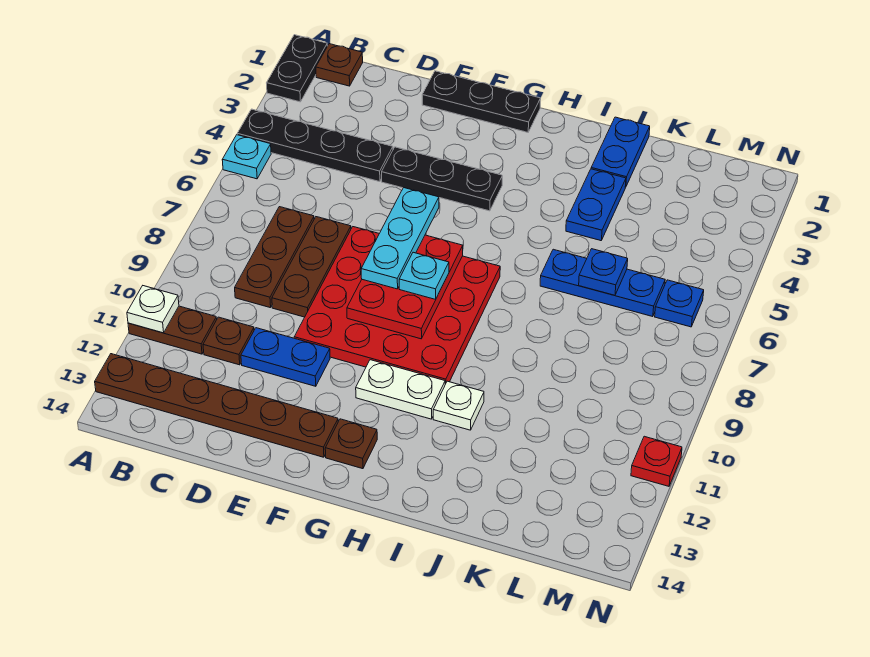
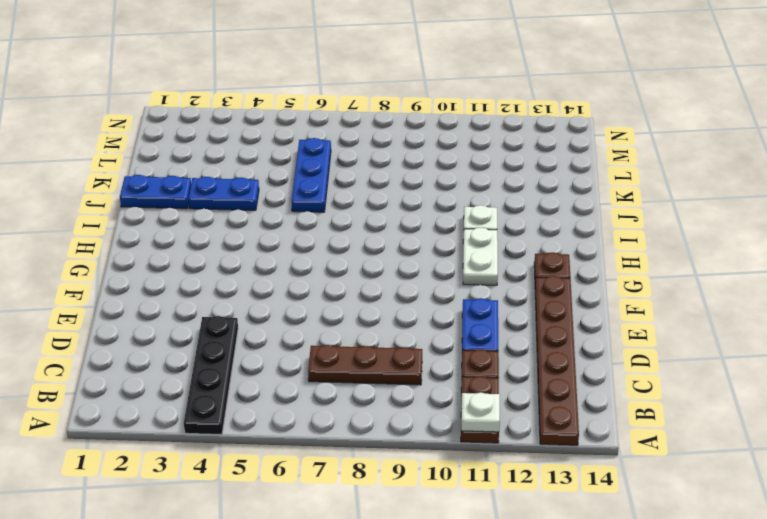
none -> black 1x2 plate [267,35,327,102]
none -> cyan 1x1 plate [222,135,271,179]
none -> brown 1x1 plate [316,44,363,86]

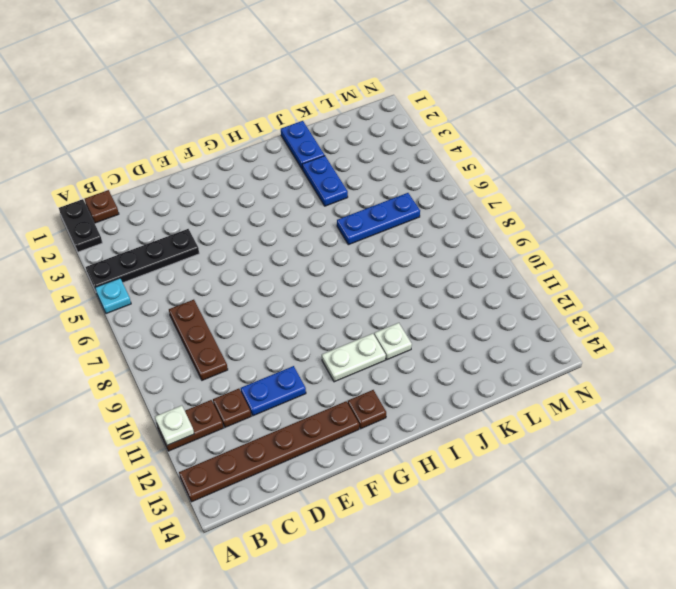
none -> brown 1x3 plate [272,217,351,317]
none -> black 1x3 plate [422,71,541,132]
none -> black 1x3 plate [382,147,502,211]

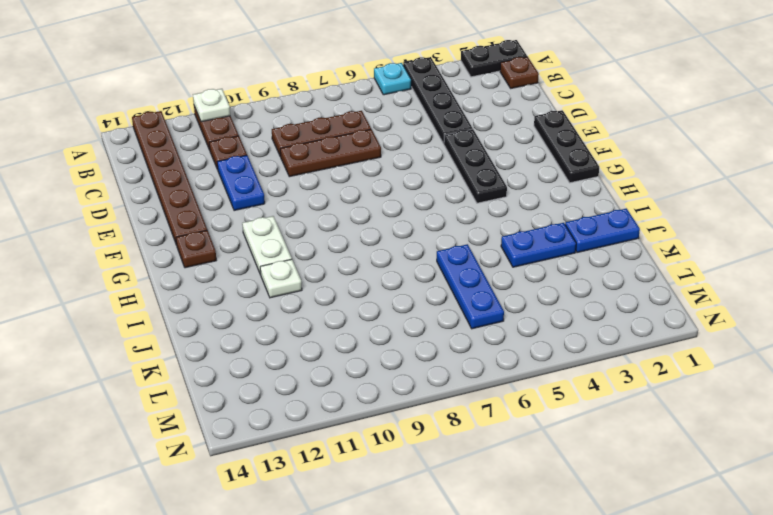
none -> red 4x4 plate [294,227,500,384]
none -> blue 1x1 plate [655,280,704,327]
none -> red 1x1 plate [631,436,682,486]

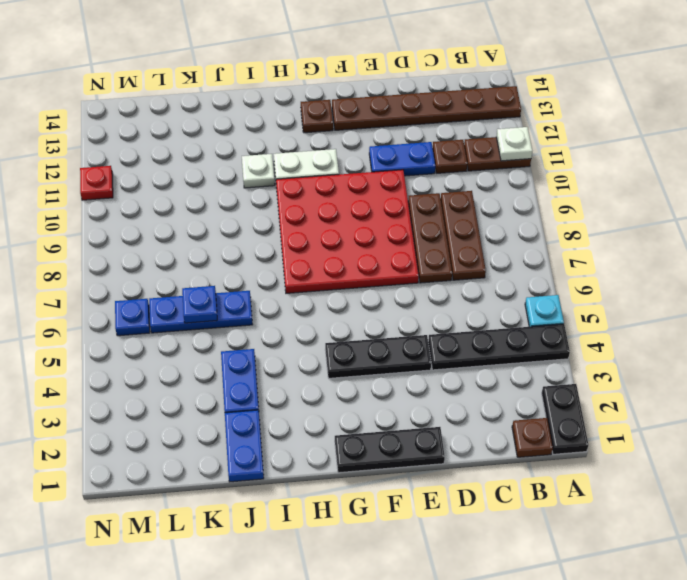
none -> red 2x3 plate [347,235,463,339]
none -> cyan 1x3 plate [361,188,439,289]
none -> cyan 1x1 plate [399,252,449,299]

